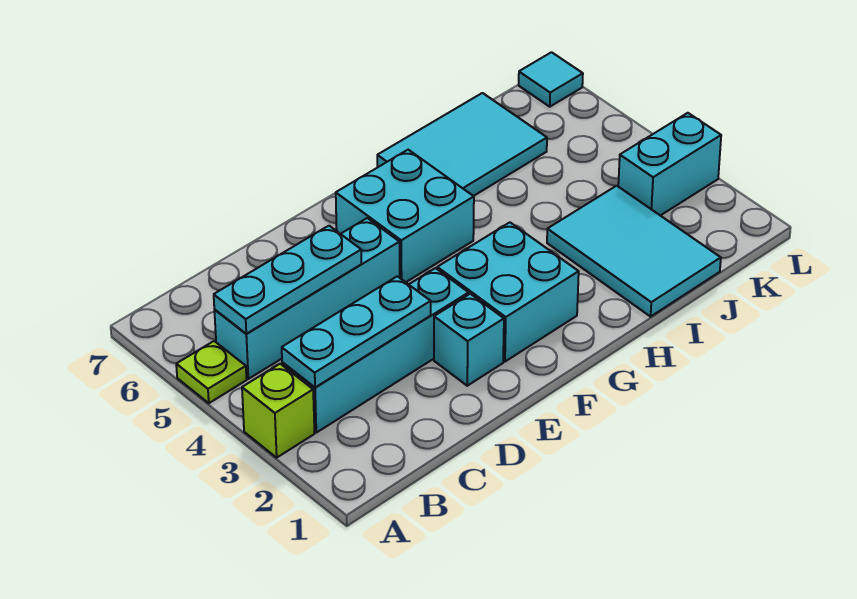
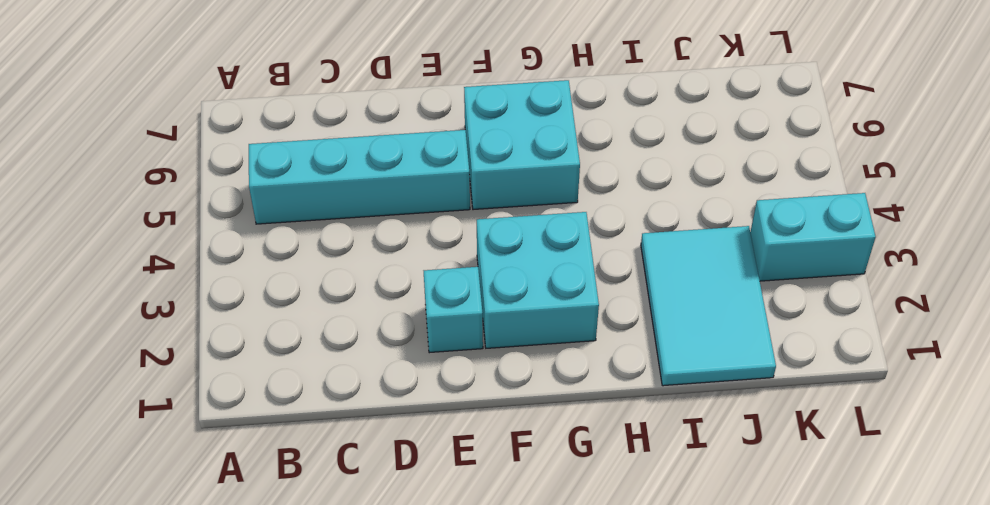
none -> lime 1x1 brick [242,364,314,458]
none -> lime 1x1 plate [176,341,246,403]
none -> cyan 1x4 brick [282,268,469,433]

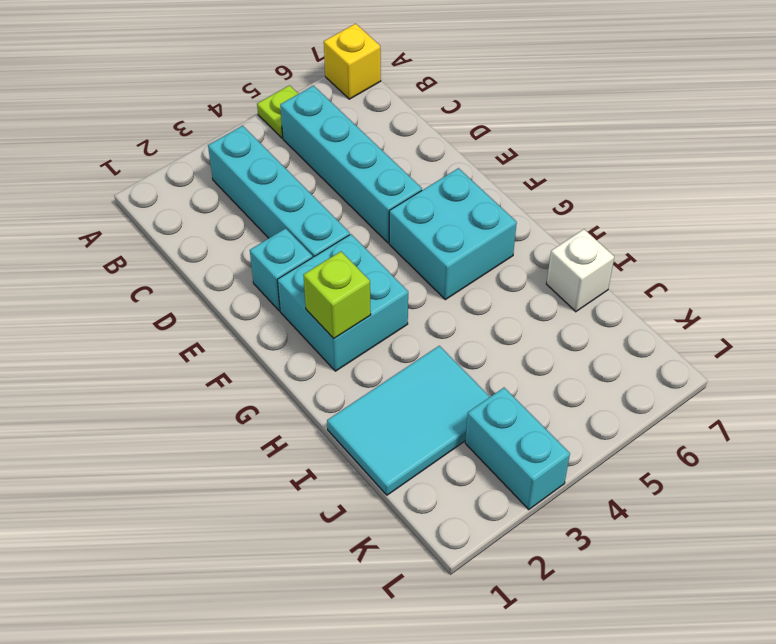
yellow 1x1 brick [324,24,381,99] -> none
lime 1x1 brick [303,251,371,338] -> lime 1x1 brick moved to [242,364,314,458]
white 1x1 brick [546,229,614,312] -> cyan 2x3 tile [377,93,547,196]
none -> cyan 1x1 tile [519,52,583,107]
none -> cyan 1x3 plate [282,276,431,387]
none -> cyan 1x3 plate [214,226,361,334]

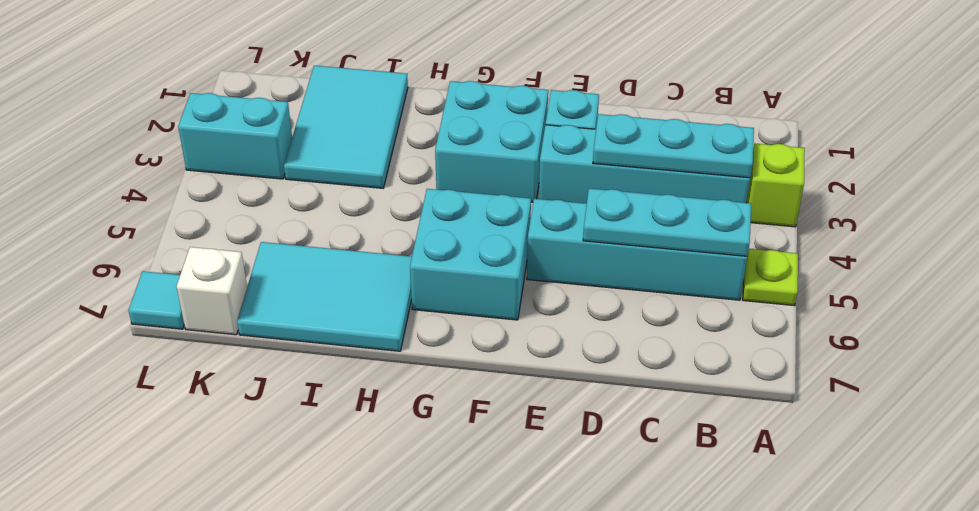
white 1x1 brick [177,247,247,335] -> none

